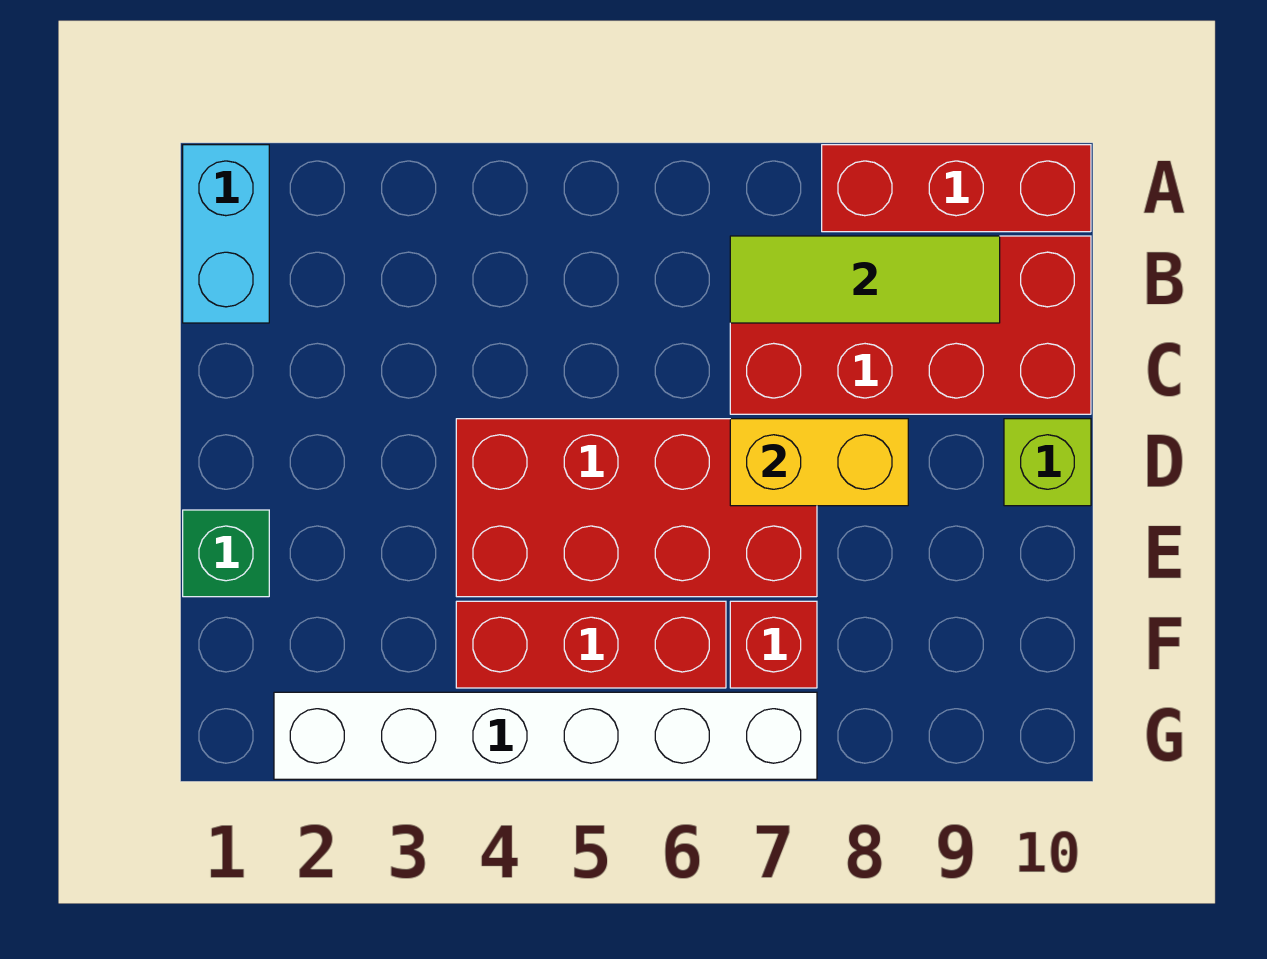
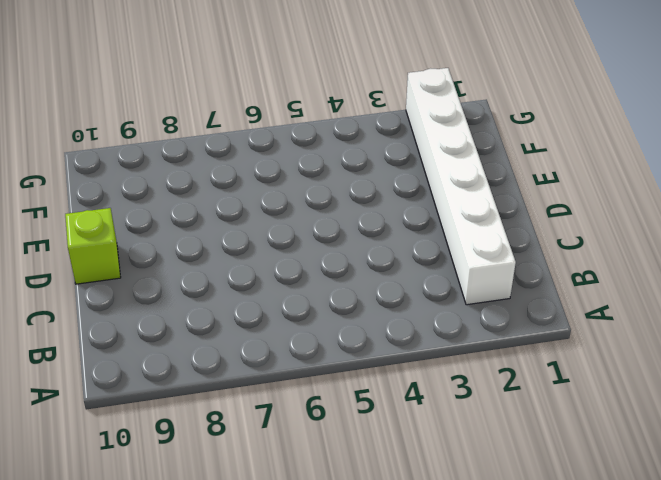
white 1x6 brick [406,68,516,305] -> white 1x6 brick turned to [274,692,817,779]
none -> cyan 1x2 brick [183,145,269,323]
none -> red 1x3 brick [822,145,1091,232]

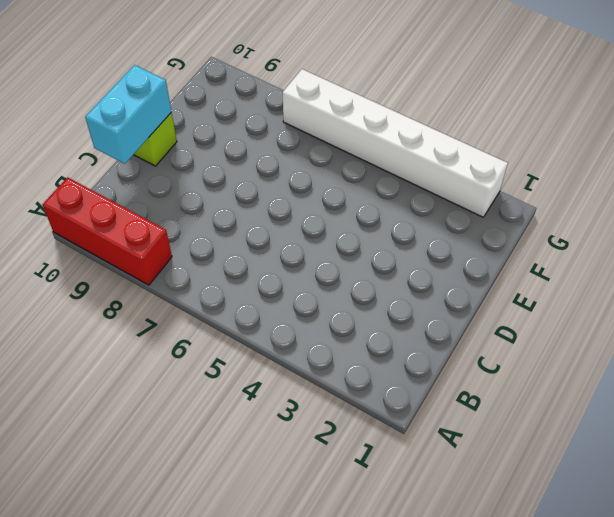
cyan 1x2 brick [85,65,171,164] -> cyan 1x2 brick moved to [183,145,269,323]
none -> red 2x4 brick [730,236,1091,414]
none -> red 2x4 brick [456,419,817,597]

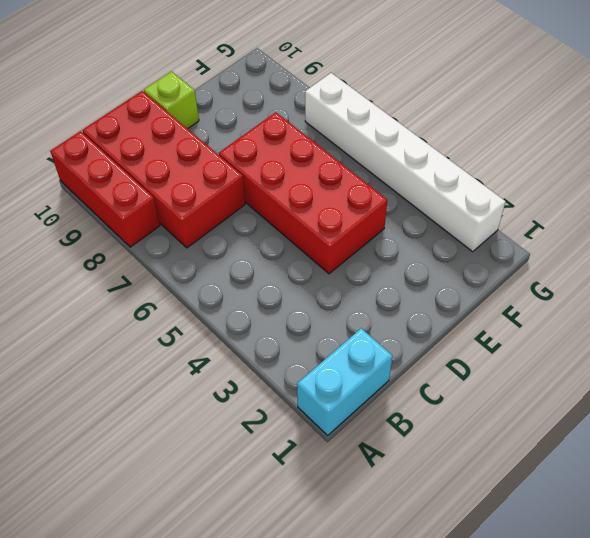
none -> green 1x1 brick [183,510,269,597]
none -> red 1x3 brick [456,601,726,688]

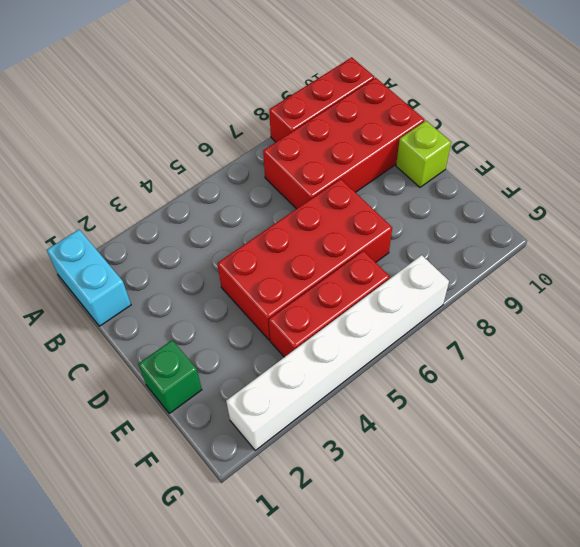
none -> red 1x1 brick [730,601,817,688]
none -> lime 1x3 tile [730,236,1000,323]

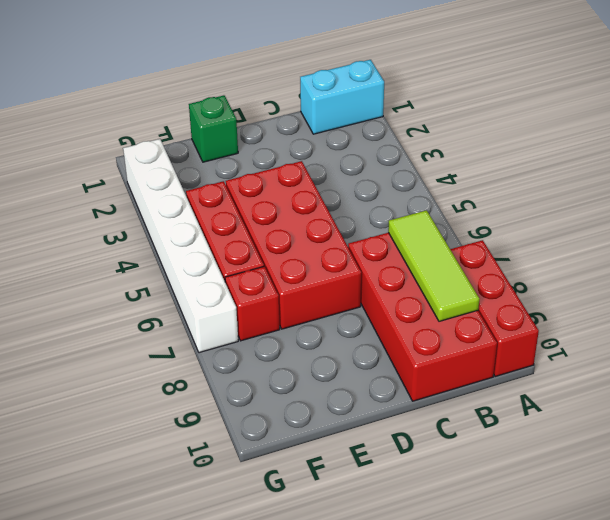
none -> lime 1x1 brick [1004,419,1091,506]
none -> yellow 1x2 brick [730,419,908,506]

